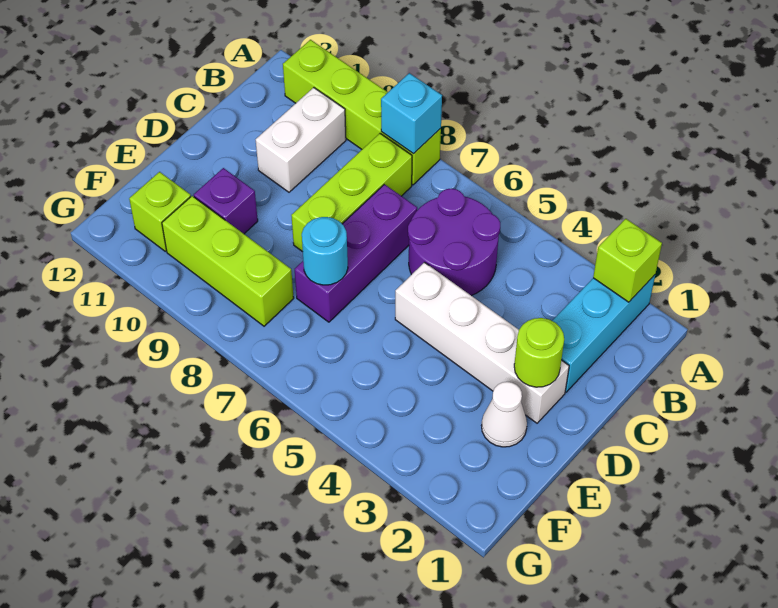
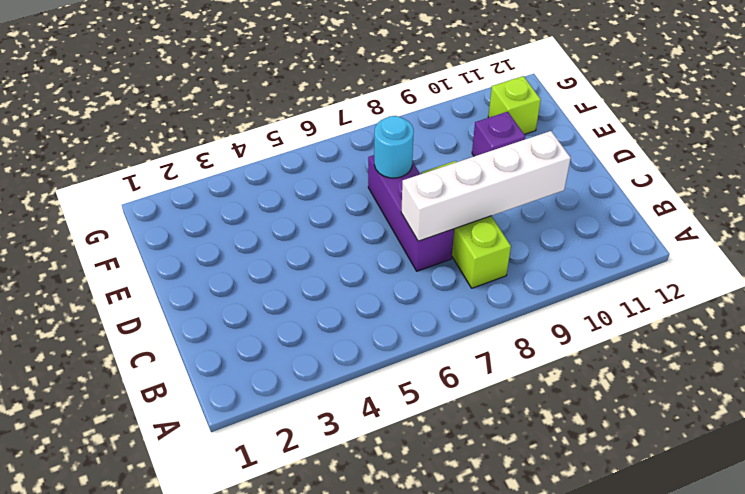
white 1x4 brick [401,131,571,241] -> white 1x4 brick moved to [395,262,569,423]
none -> cyan 1x3 brick [552,275,655,392]
none -> lime 1x4 brick [283,40,441,185]
none -> purple 2x2 round brick [408,188,500,296]

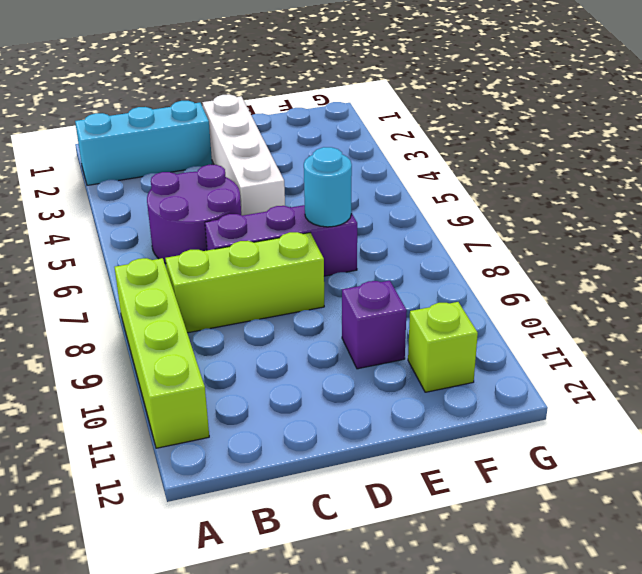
none -> white 1x2 brick [256,88,346,192]
none -> white 1x1 cone [482,382,527,447]
none -> lime 1x3 brick [162,196,294,326]

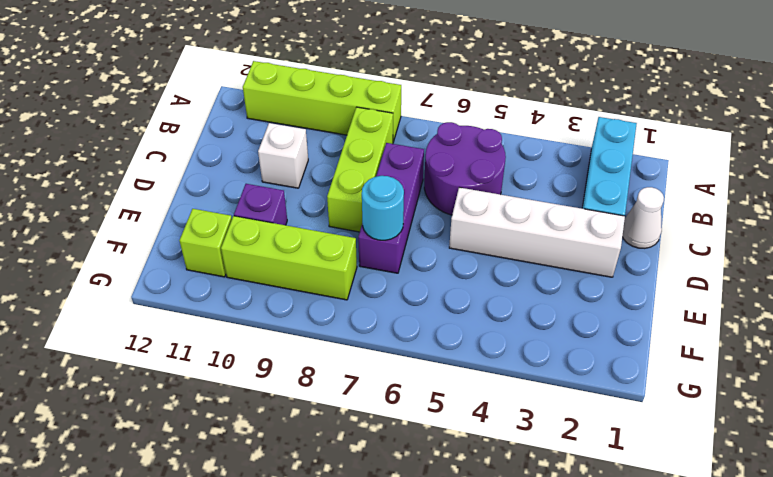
white 1x1 cone [622,187,664,248] -> white 1x1 cone moved to [482,382,527,447]
white 1x1 brick [258,123,308,188] -> white 1x2 brick [256,88,346,192]
none -> lime 1x1 brick [593,219,662,302]
none -> cyan 1x1 brick [381,73,442,154]
none -> lime 1x1 round brick [514,318,564,387]

